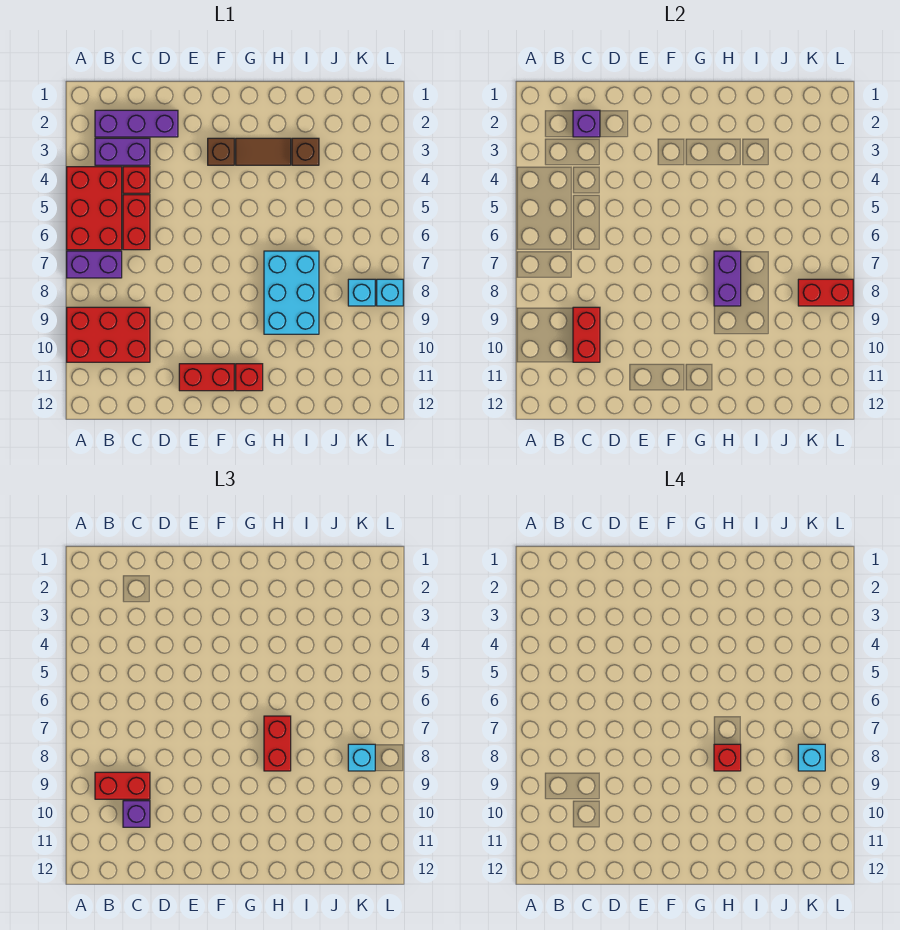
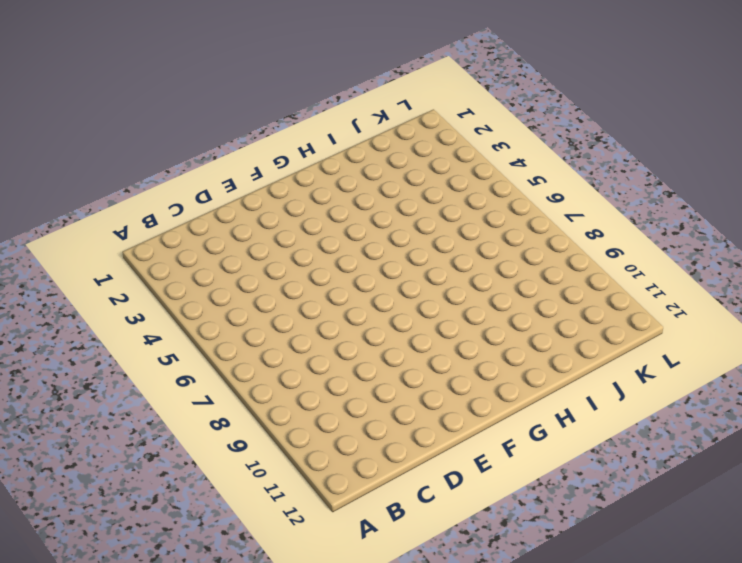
none -> red 2x3 brick [67,167,122,250]
none -> purple 1x2 brick [67,251,122,278]
none -> red 2x3 brick [67,307,150,362]

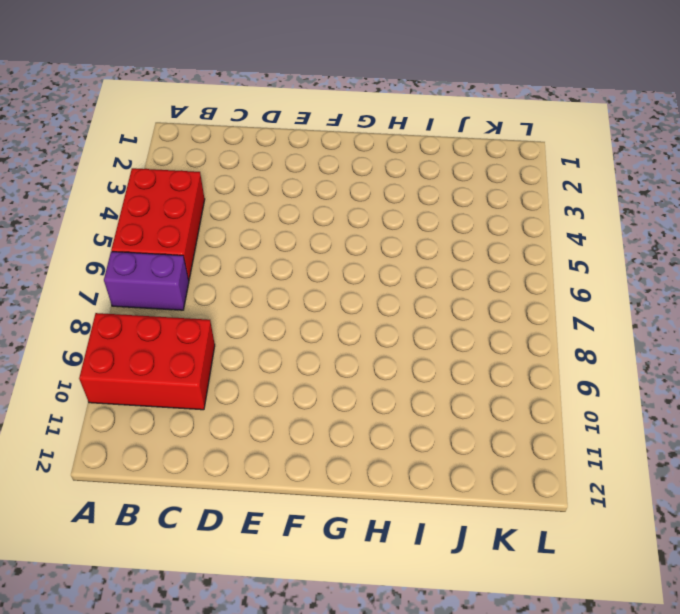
none -> purple 1x3 brick [95,110,178,137]
none -> purple 1x2 brick [95,138,150,165]
none -> red 1x1 brick [123,167,150,193]

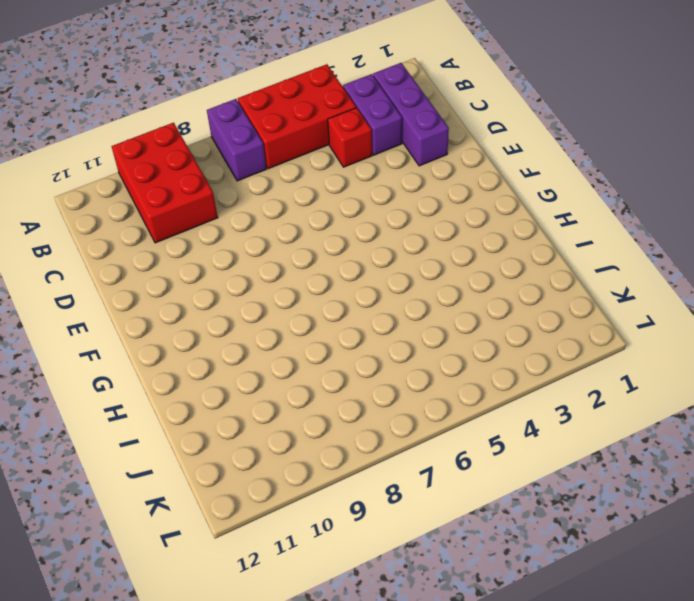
none -> red 1x2 brick [123,195,150,250]
none -> red 1x2 brick [179,364,234,391]
none -> brown 1x1 brick [208,138,234,165]

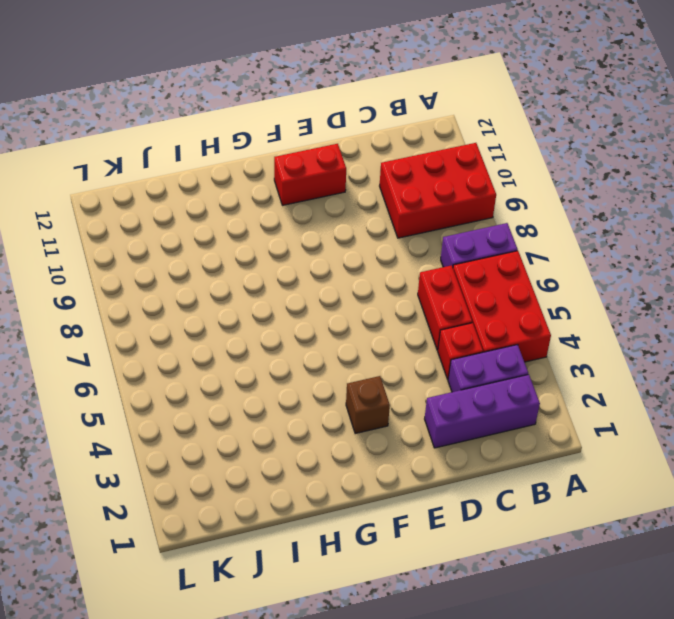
none -> brown 1x2 tile [236,138,291,165]
none -> red 1x1 brick [236,364,263,391]
none -> cyan 2x3 brick [264,251,319,334]

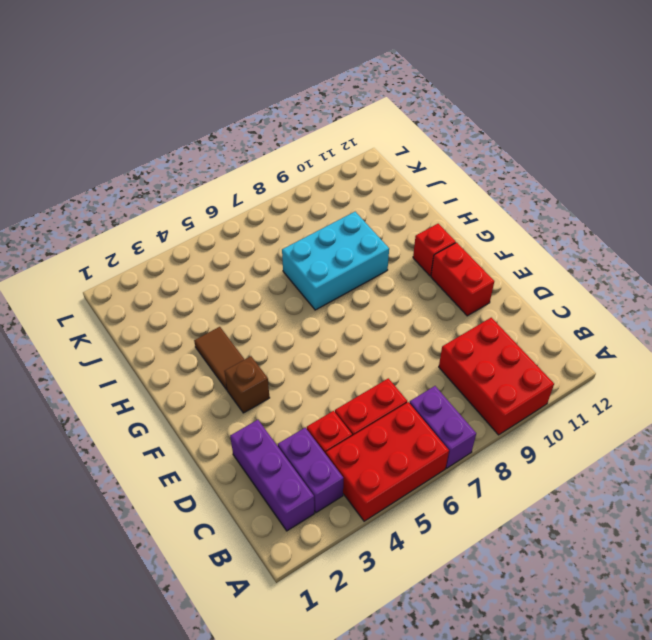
none -> brown 1x1 brick [292,138,319,165]
none -> cyan 1x1 brick [348,279,375,306]
none -> cyan 1x1 brick [377,279,403,306]

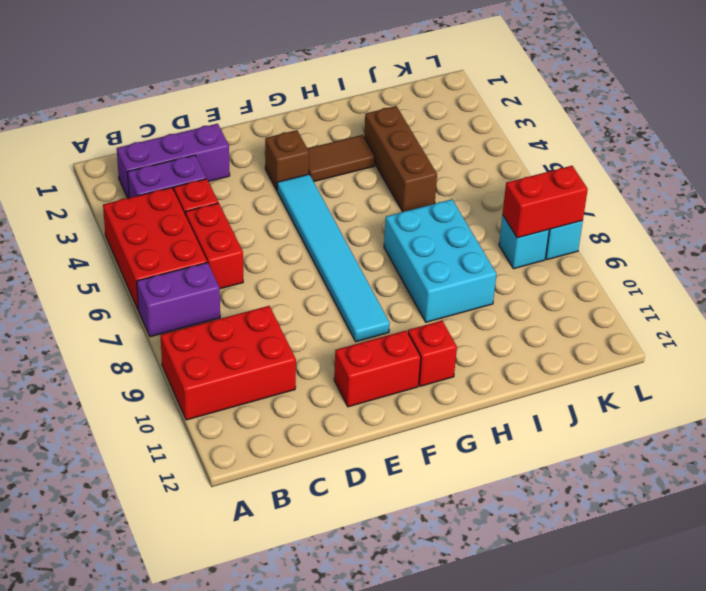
cyan 1x6 tile [277,174,390,342] -> none
brown 1x3 brick [364,106,437,212] -> brown 1x1 brick [292,138,319,165]
none -> purple 1x1 brick [573,110,600,137]
none -> red 1x2 brick [573,307,600,362]
none -> purple 1x2 brick [714,251,741,306]

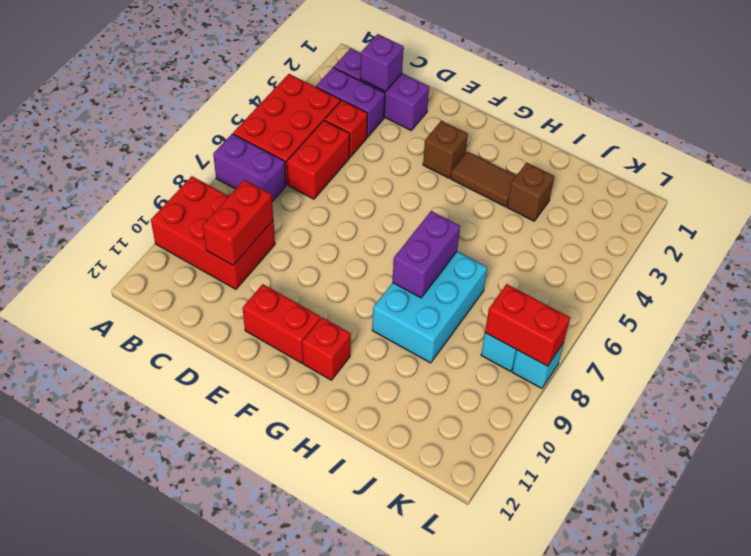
none -> red 1x2 brick [95,772,150,799]
none -> purple 1x1 brick [123,801,150,827]
none -> red 1x2 brick [264,716,291,771]

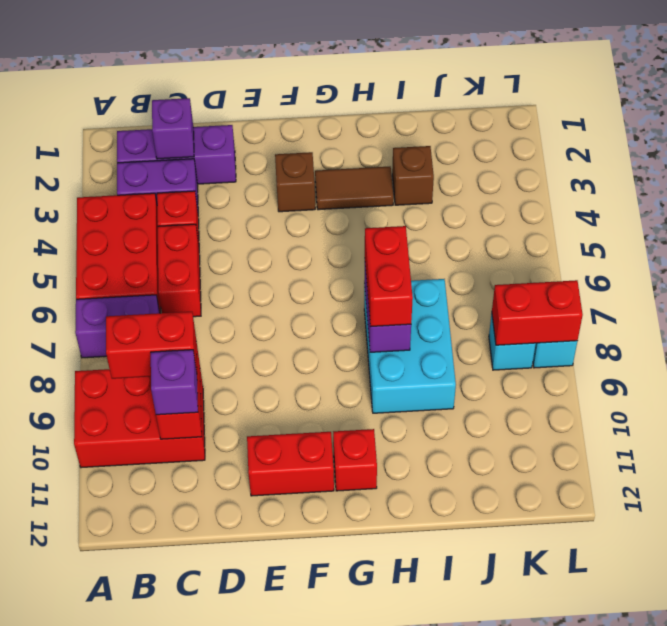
none -> cyan 1x1 brick [348,744,375,771]
none -> red 1x1 brick [714,744,741,771]
none -> cyan 1x1 brick [798,744,825,771]

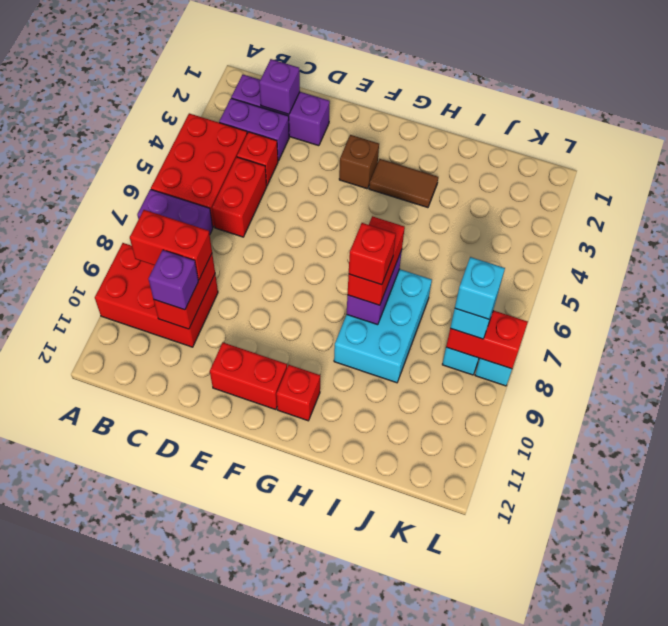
none -> brown 1x1 brick [292,138,319,165]

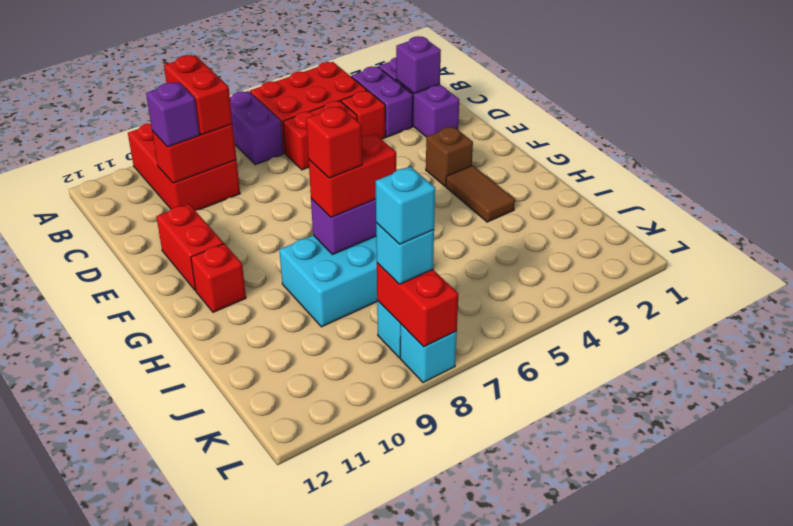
none -> brown 1x1 brick [292,138,319,165]

